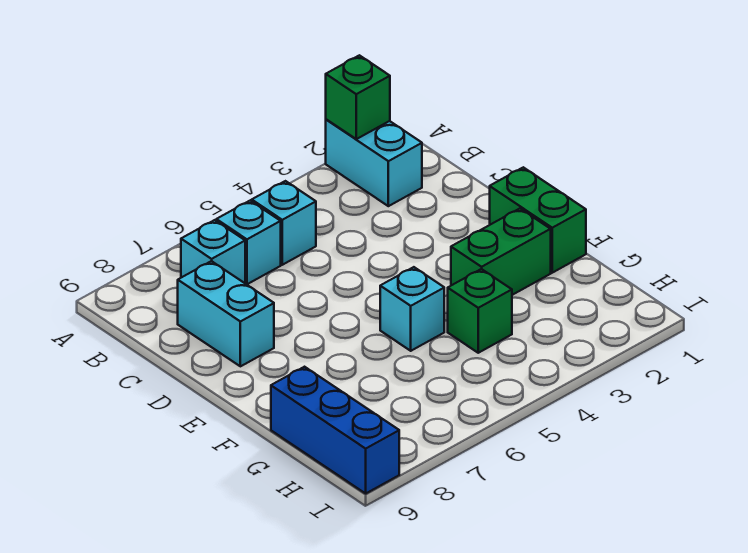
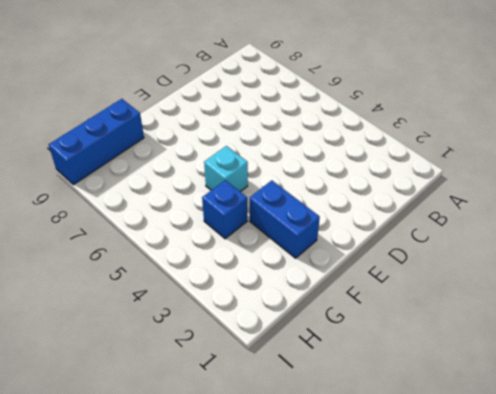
blue 1x2 brick [250,180,320,258] -> green 1x2 brick [451,209,551,295]
blue 1x1 brick [202,180,247,239] -> green 1x1 brick [448,269,512,353]
none -> cyan 1x2 brick [326,119,422,206]
none -> cyan 1x1 brick [252,181,316,265]

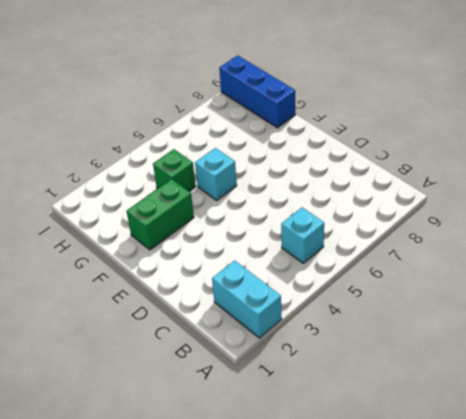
none -> cyan 1x1 brick [216,201,281,284]
none -> cyan 1x1 brick [181,220,245,283]

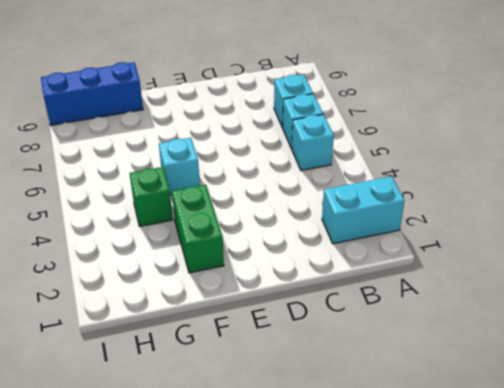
none -> cyan 1x2 brick [178,261,274,366]
none -> green 1x2 brick [490,167,586,273]

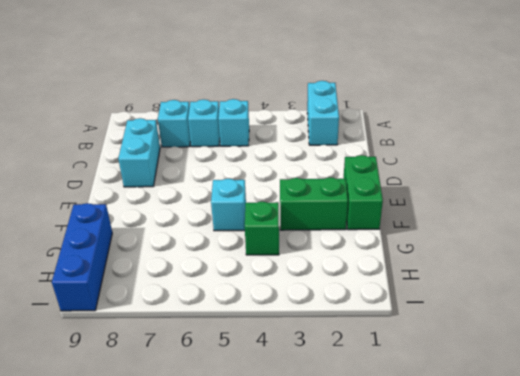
none -> green 1x1 brick [326,55,390,139]

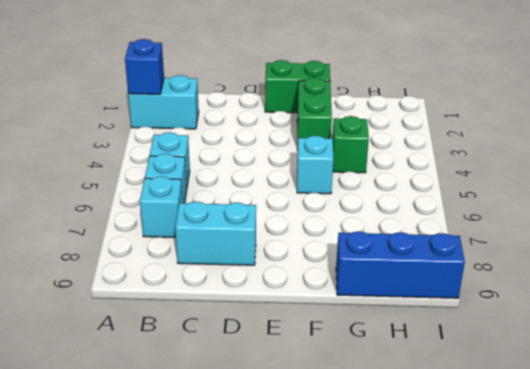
blue 1x1 brick [125,39,164,94] -> green 1x1 brick [326,55,390,139]

